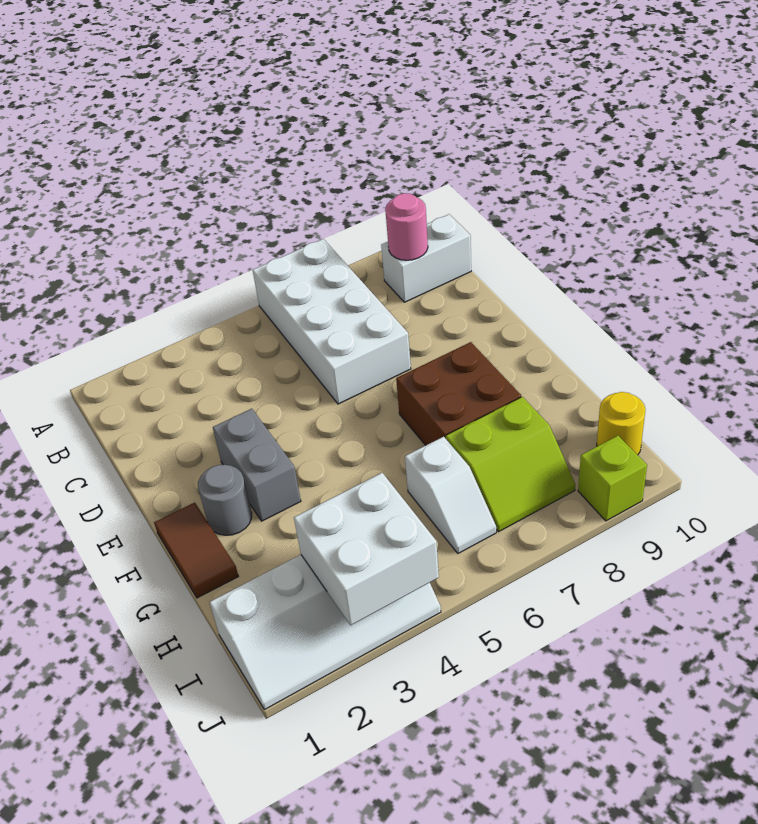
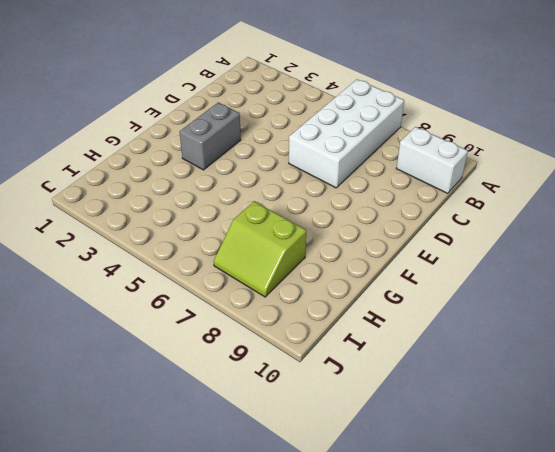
none -> brown 1x2 tile [154,503,238,598]
none -> grey 1x1 round brick [198,465,252,535]
none -> brown 2x2 brick [396,342,521,445]

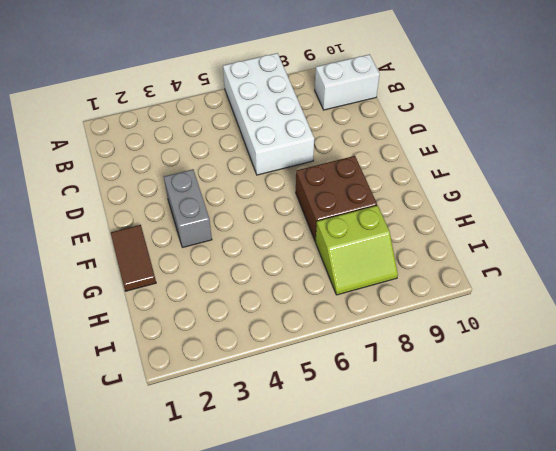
none -> grey 1x1 round brick [198,465,252,535]
none -> white 1x2 slope [405,437,496,553]
none -> white 2x4 slope [210,555,441,710]

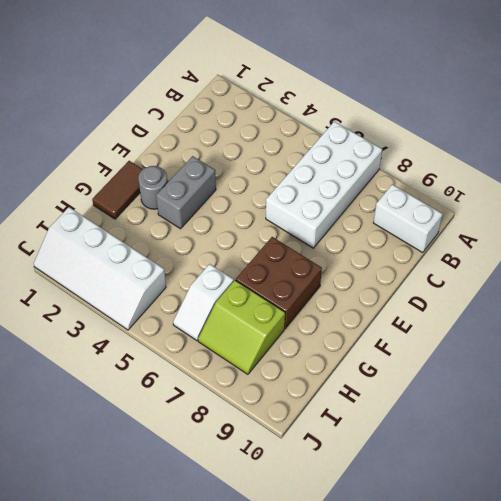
none -> yellow 1x1 round brick [597,392,646,455]
none -> lime 1x1 brick [578,436,647,521]
none -> pink 1x1 round brick [385,193,428,260]

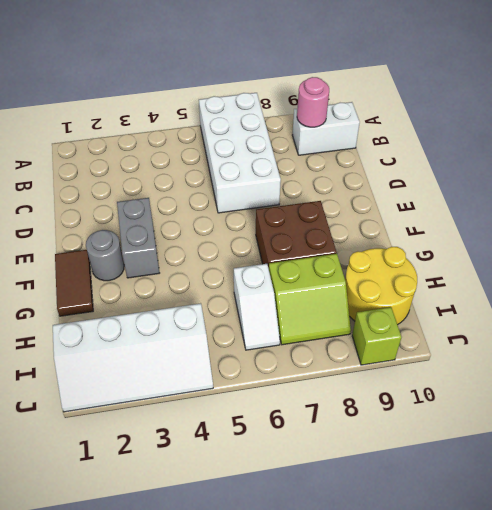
yellow 2x2 round brick [345,247,417,325] -> yellow 1x1 round brick [597,392,646,455]
none -> white 2x2 brick [294,473,439,625]

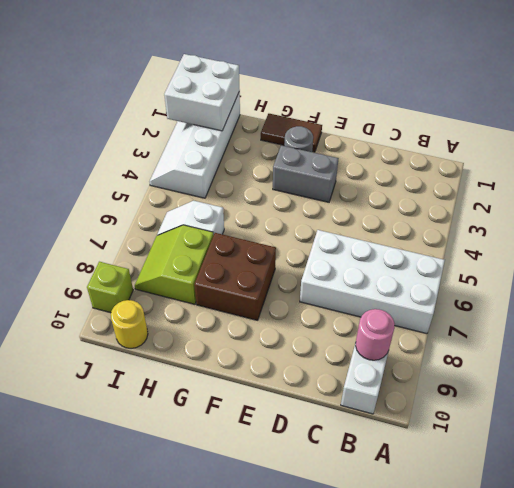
white 2x2 brick [164,54,240,131] -> white 2x2 brick moved to [294,473,439,625]

